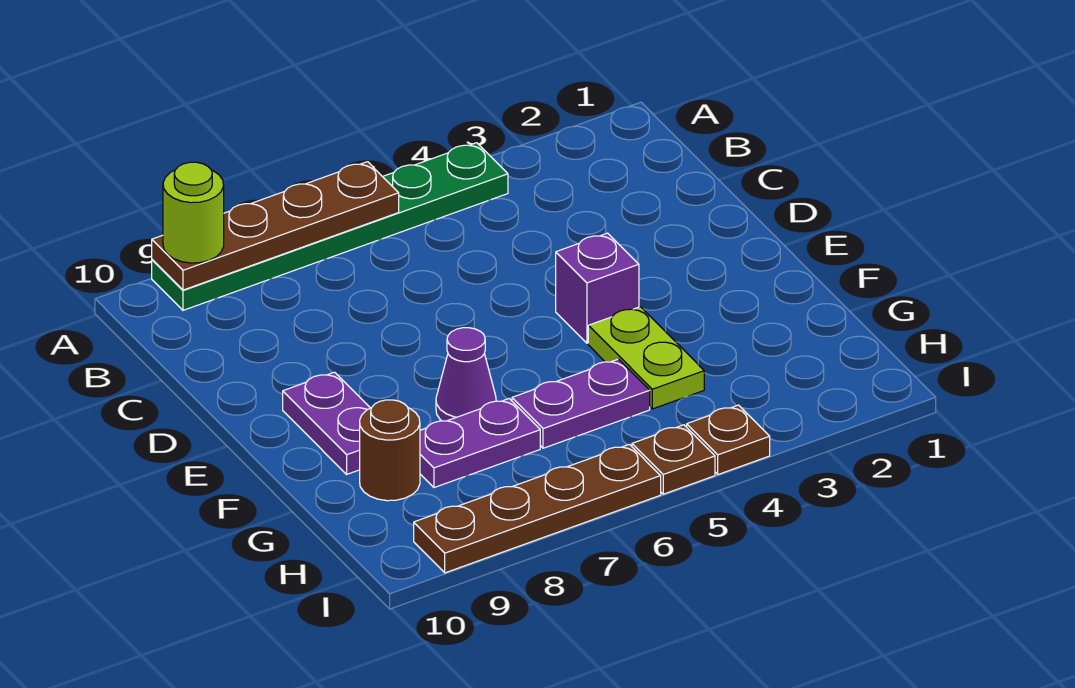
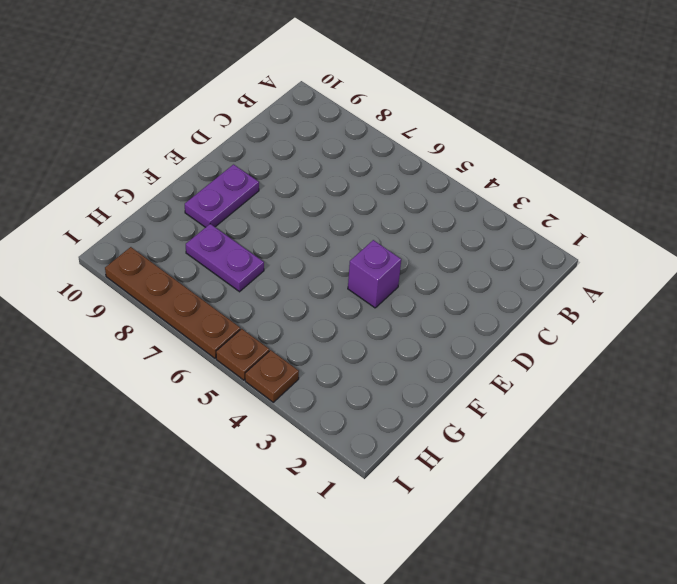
none -> green 1x6 plate [152,143,508,310]
none -> lime 1x2 plate [588,307,704,409]
none -> purple 1x1 cone [436,328,496,421]

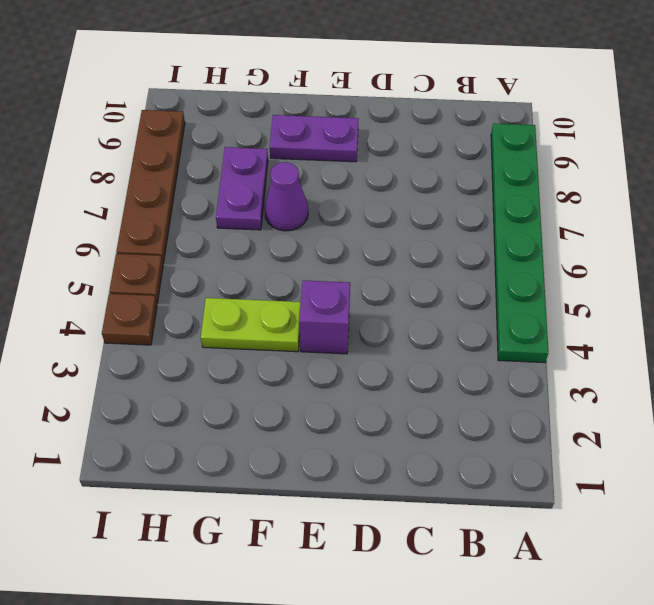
none -> purple 1x2 plate [512,359,650,448]
none -> brown 1x1 round brick [360,400,420,501]
none -> brown 1x4 plate [152,162,399,290]

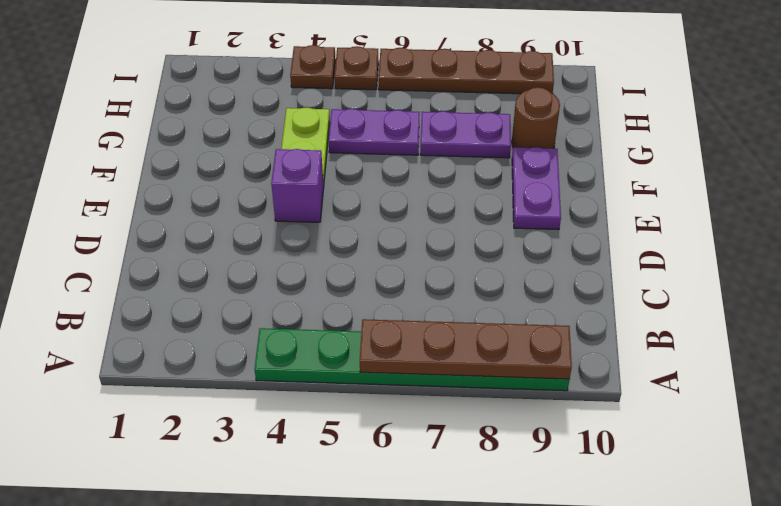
none -> purple 1x1 cone [436,328,496,421]
none -> lime 1x1 round brick [163,162,224,263]

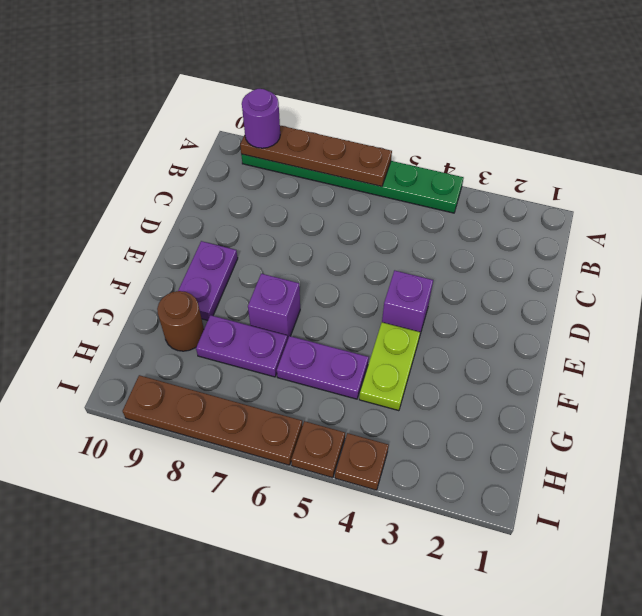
purple 1x1 round brick [242,89,280,148] -> lime 1x1 round brick [163,162,224,263]
purple 1x1 brick [248,274,300,338] -> purple 1x1 cone [436,328,496,421]

